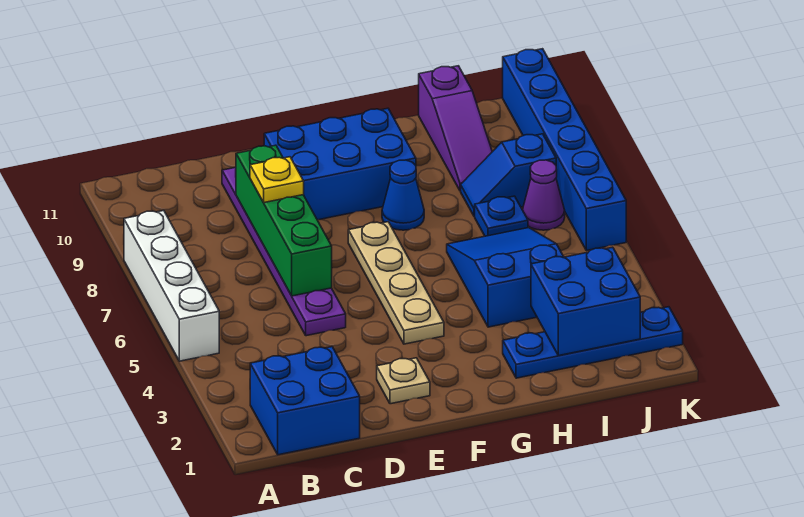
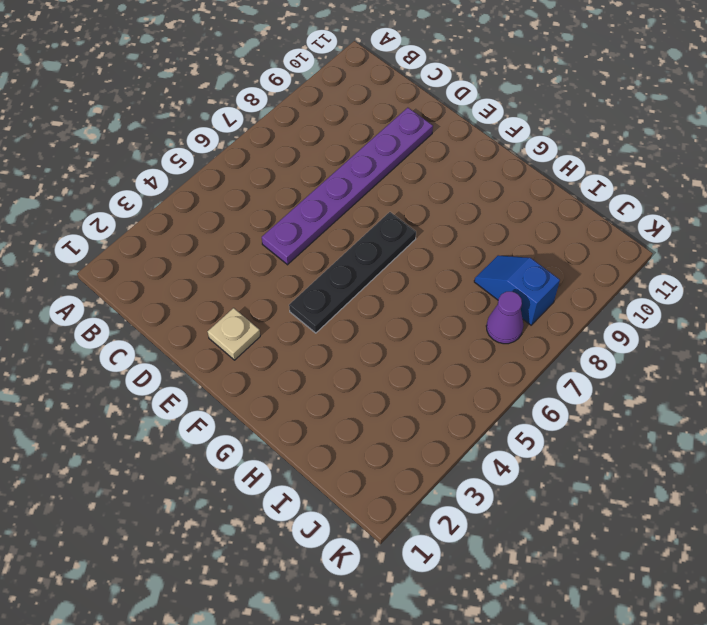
black 1x4 plate [289,212,416,333] -> tan 1x4 plate [348,222,444,344]
none -> white 1x4 brick [124,211,219,361]
none -> blue 2x2 brick [250,347,360,455]
none -> blue 2x3 brick [264,108,416,220]

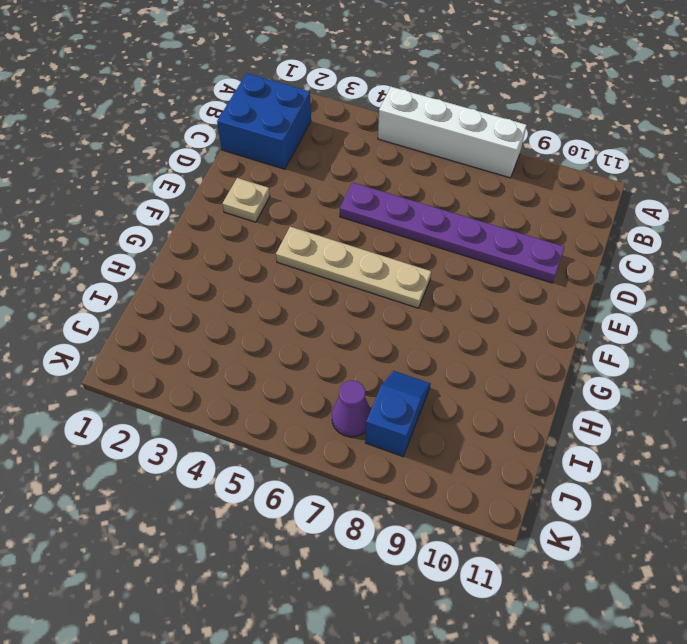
none -> blue 2x3 brick [264,108,416,220]
none -> blue 1x1 cone [382,160,424,230]
none -> blue 1x4 plate [503,307,683,378]

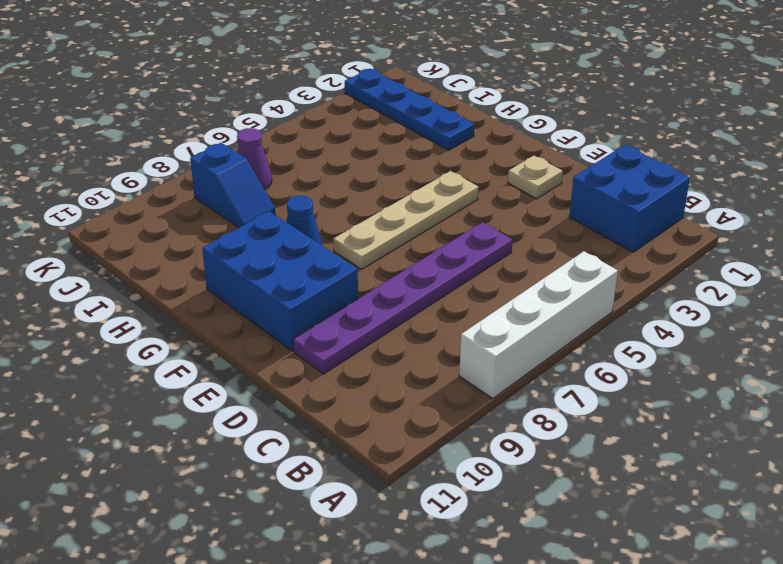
none -> blue 2x3 slope [447,228,564,327]
none -> blue 1x1 plate [475,196,528,236]
none -> purple 1x3 slope [419,66,492,191]

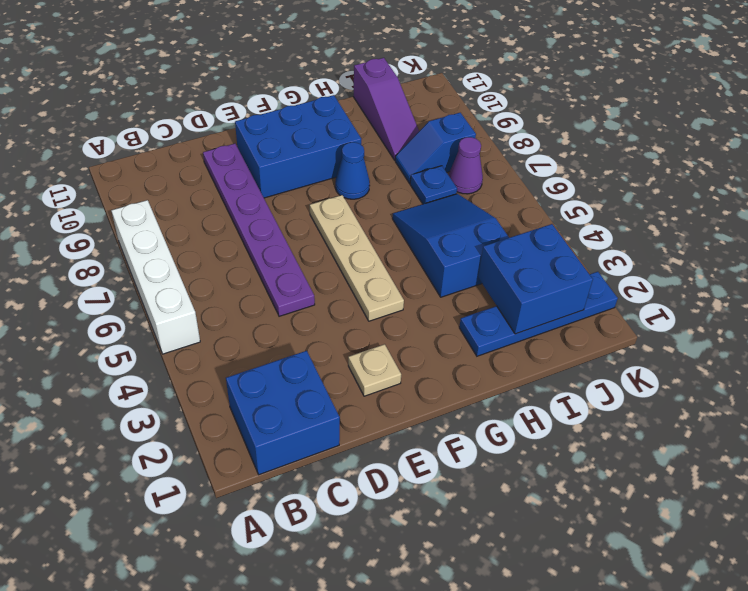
none -> blue 1x6 brick [503,49,626,251]
none -> green 1x4 brick [236,145,332,296]
none -> yellow 1x1 plate [250,157,304,203]

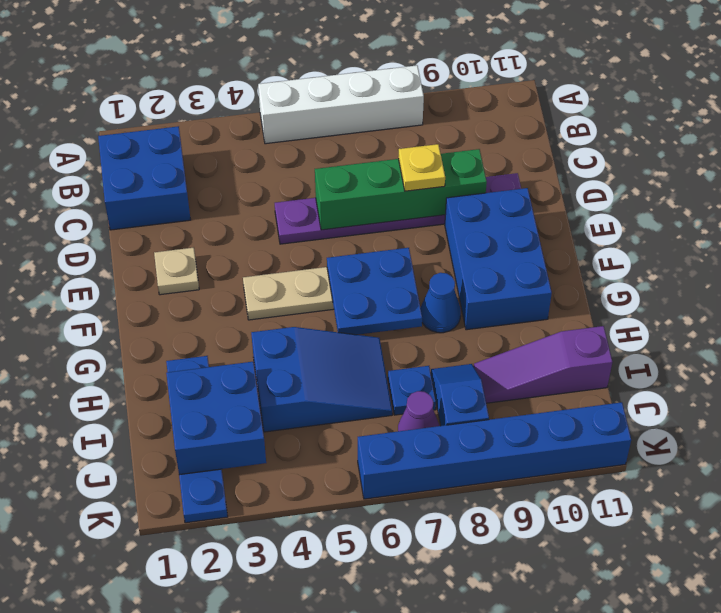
blue 2x2 plate [327,248,422,335] -> none

